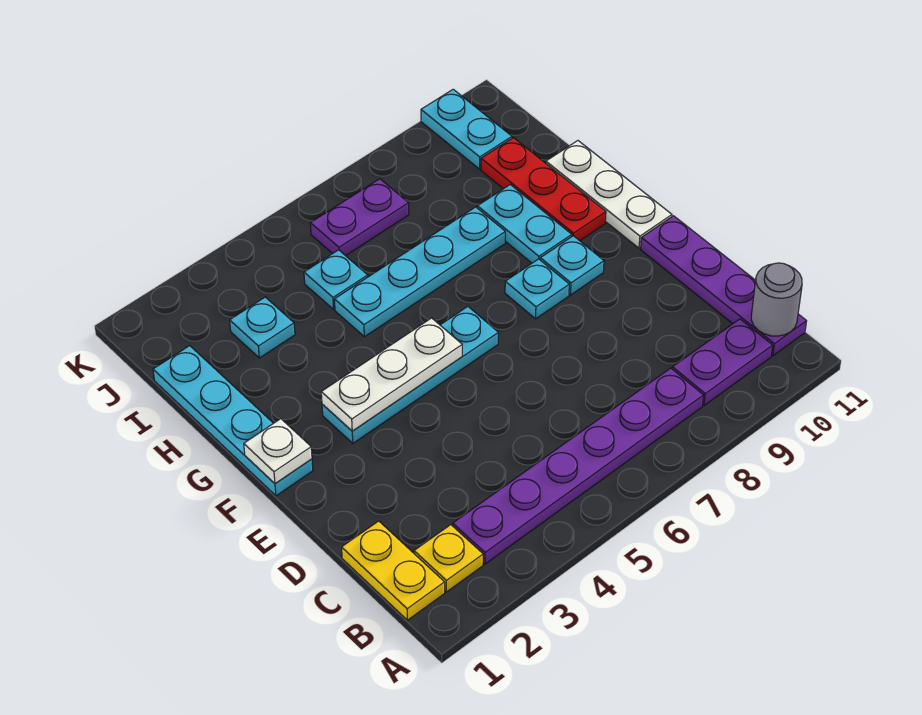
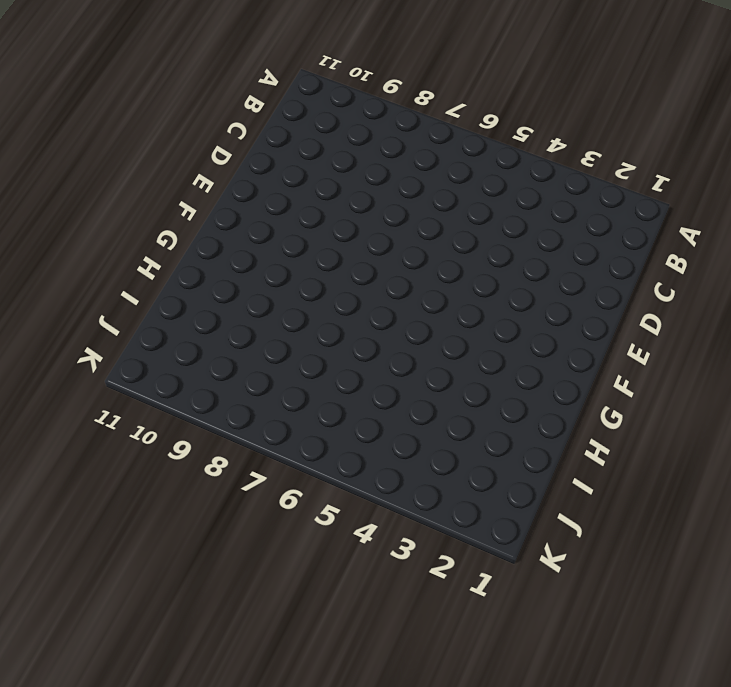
none -> yellow 1x2 plate [342,521,445,620]
none -> yellow 1x1 plate [414,525,483,592]
none -> purple 1x6 plate [453,368,704,564]

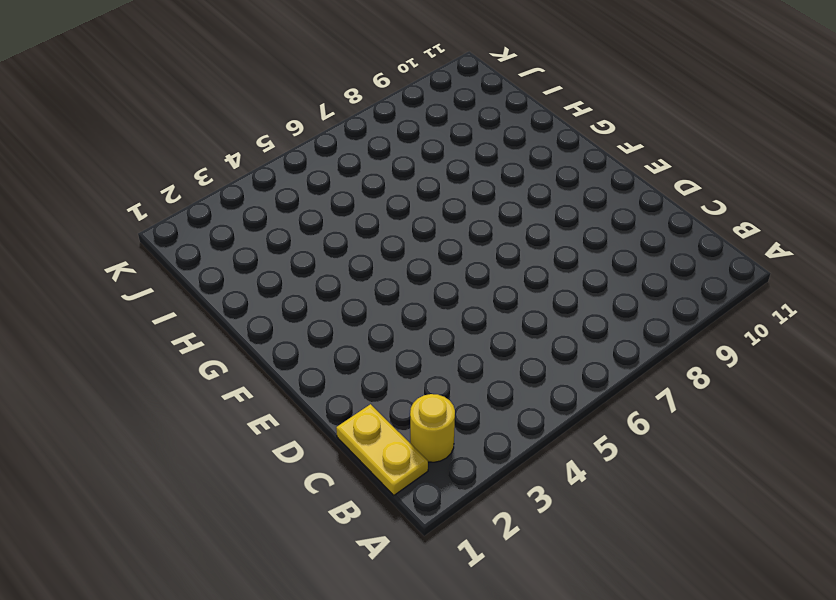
yellow 1x1 round brick [410,394,455,462] -> yellow 1x1 plate [414,525,483,592]
none -> purple 1x6 plate [453,368,704,564]
none -> purple 1x2 plate [672,319,773,405]
none -> purple 1x4 plate [641,216,807,356]

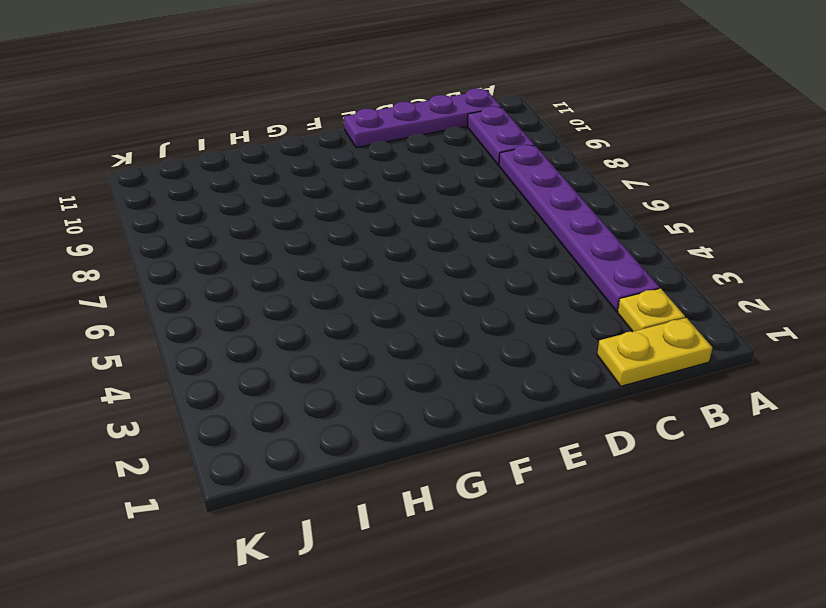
none -> cyan 1x4 plate [153,346,313,496]
none -> cyan 1x4 plate [322,307,498,443]
none -> cyan 1x1 plate [505,259,569,319]

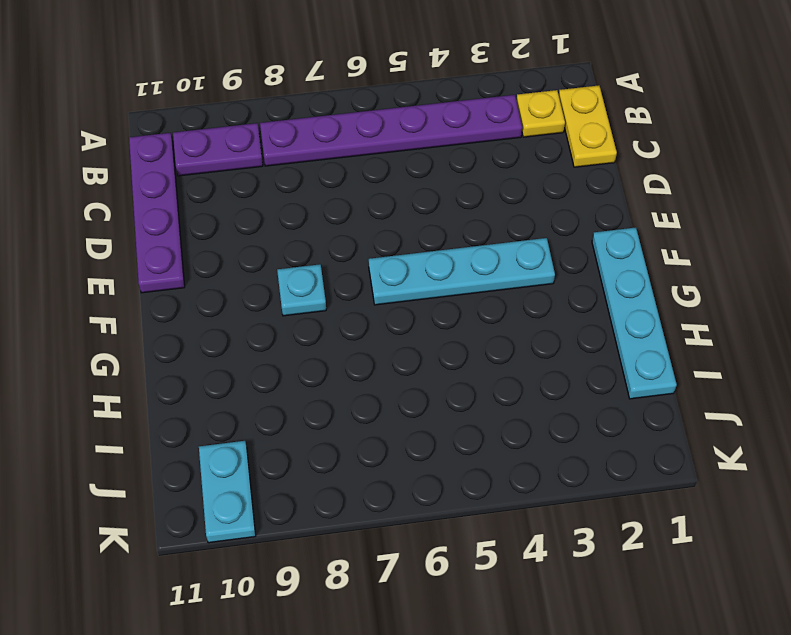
none -> cyan 1x1 plate [540,236,604,295]
none -> white 1x3 plate [546,141,672,248]
none -> cyan 1x2 plate [477,185,572,263]

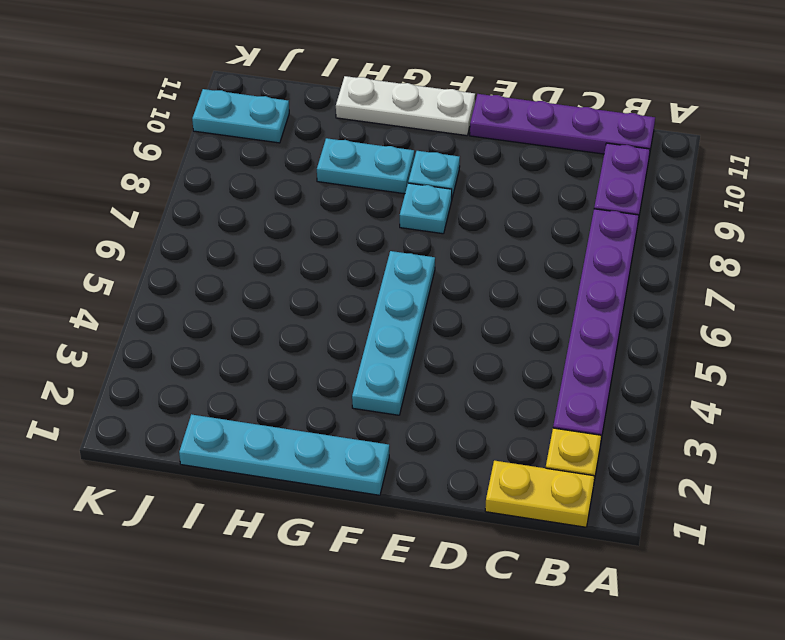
none -> red 1x3 plate [481,138,606,241]
none -> cyan 1x4 plate [334,207,505,337]
none -> cyan 1x1 plate [230,297,295,358]

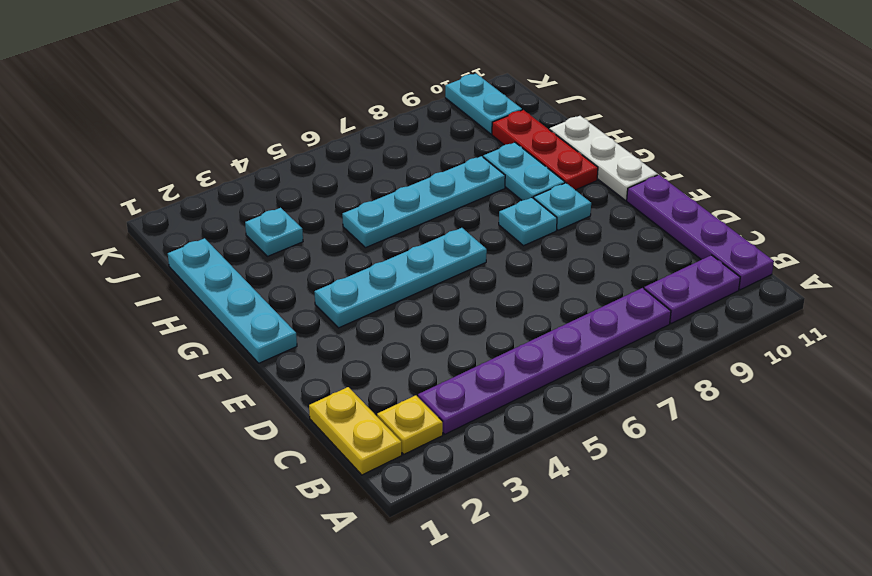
none -> cyan 1x1 plate [304,250,368,309]
none -> purple 1x2 plate [310,179,409,256]
none -> grey 1x1 round brick [751,263,802,336]

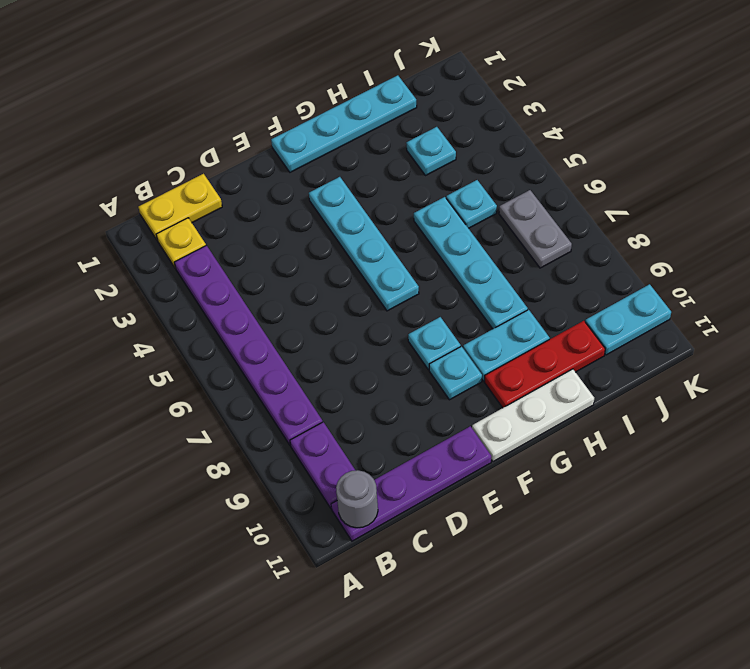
grey 1x2 plate [499,190,572,268] -> purple 1x2 plate [310,179,409,256]
none -> white 1x1 plate [244,419,312,483]
none -> white 1x3 plate [321,318,462,431]

